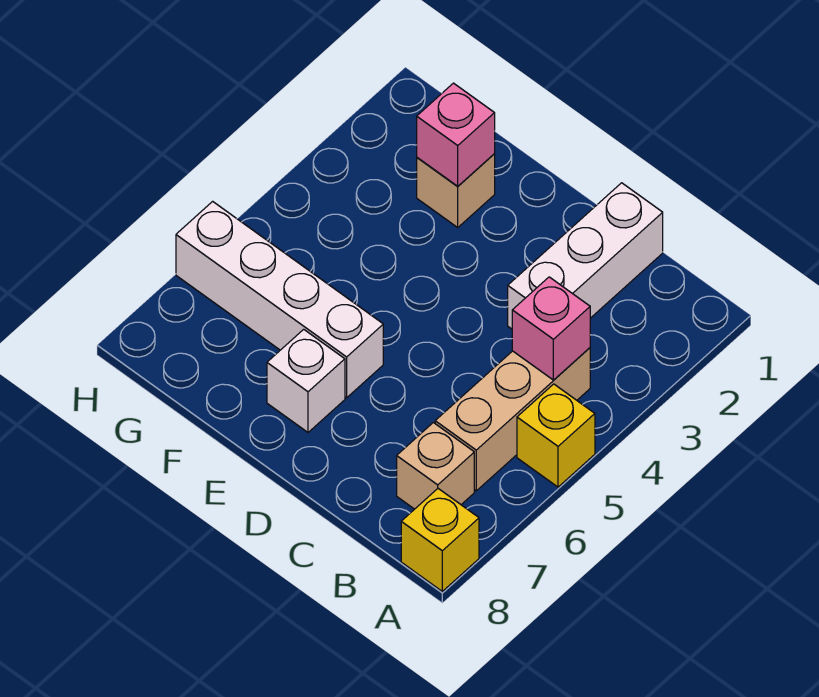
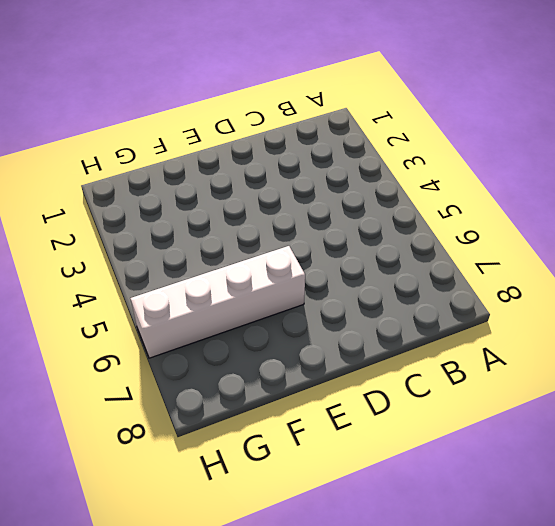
none -> yellow 1x1 brick [517,384,595,487]
none -> yellow 1x1 brick [401,489,479,591]

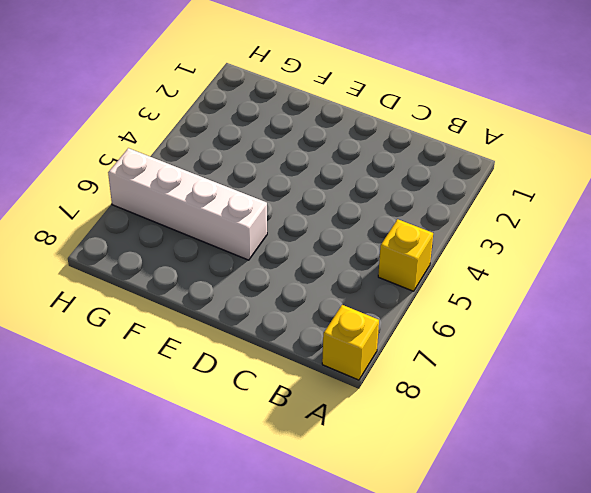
none -> tan 1x3 brick [435,348,590,491]
none -> tan 1x1 brick [397,423,474,509]

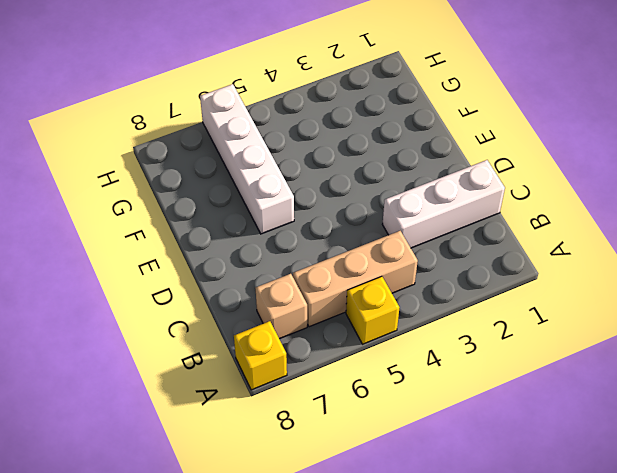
none -> white 1x1 brick [267,329,345,432]
none -> tan 1x1 brick [417,154,495,227]

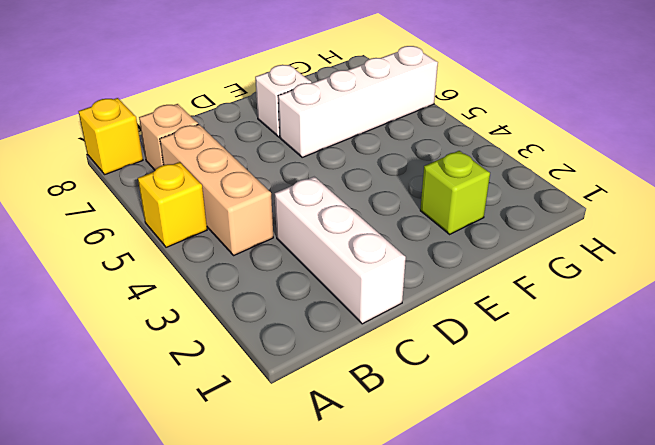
lime 1x1 brick [420,151,490,234] -> tan 1x1 brick [417,154,495,227]
none -> pink 1x1 brick [512,277,590,380]
none -> pink 1x1 brick [417,83,495,186]

